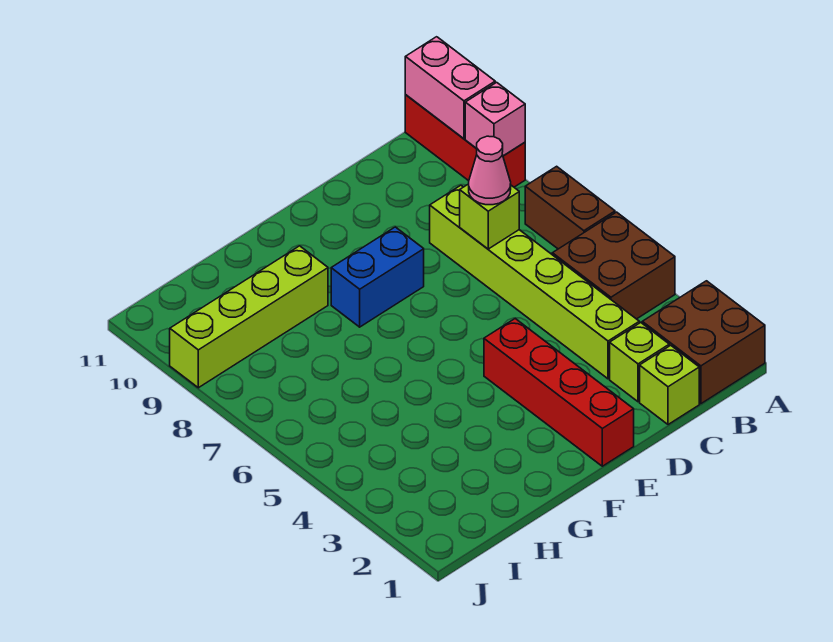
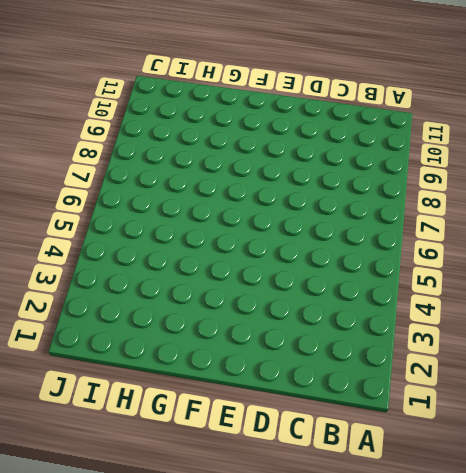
none -> brown 2x2 brick [642,281,765,404]
none -> brown 2x2 brick [552,212,675,319]
none -> brown 1x2 brick [525,166,615,249]

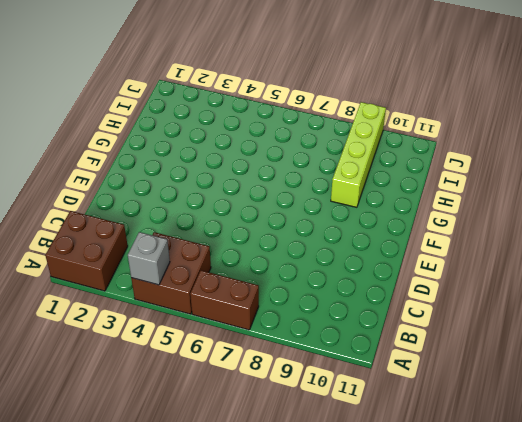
grey 1x1 brick [128,232,170,285] -> none
none -> red 1x3 brick [405,95,525,187]
none -> lime 1x1 brick [640,345,699,425]
none -> lime 1x1 brick [610,323,669,402]

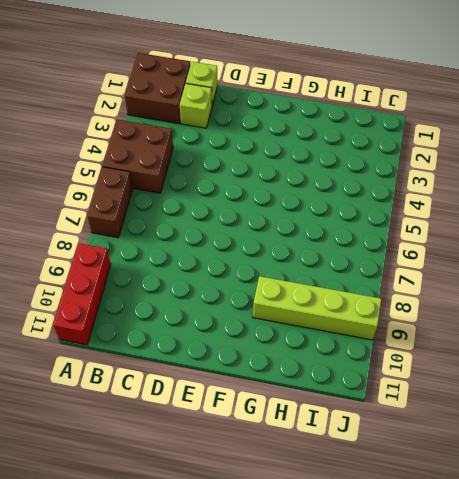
none -> lime 1x6 brick [430,185,639,379]
none -> red 1x4 brick [484,319,634,466]
none -> blue 1x2 brick [331,227,424,327]

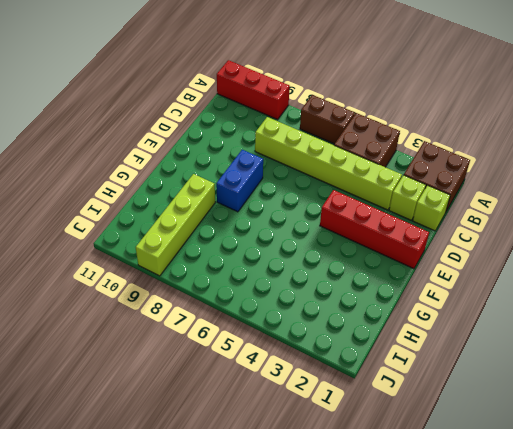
none -> pink 1x1 brick [465,82,525,156]
none -> pink 1x2 brick [405,37,495,139]
none -> lime 1x1 brick [460,184,519,249]

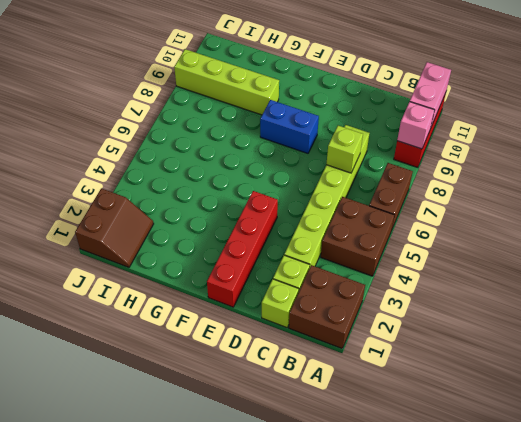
brown 2x2 slope [75,188,154,267] -> none
none -> pink 1x1 cone [469,136,511,205]

